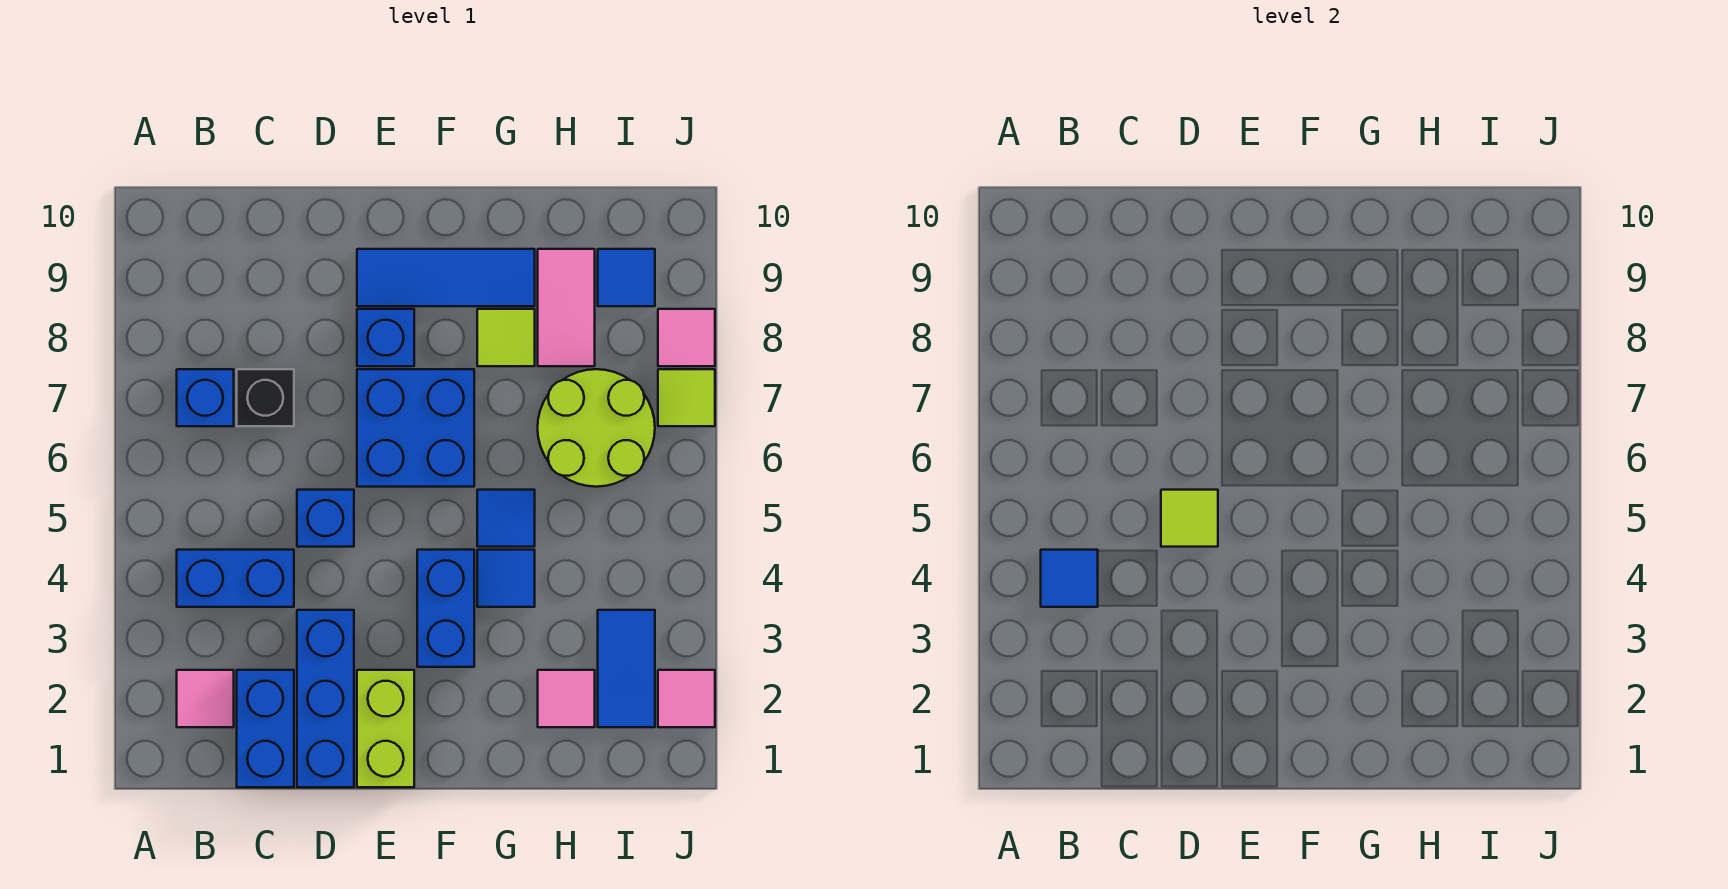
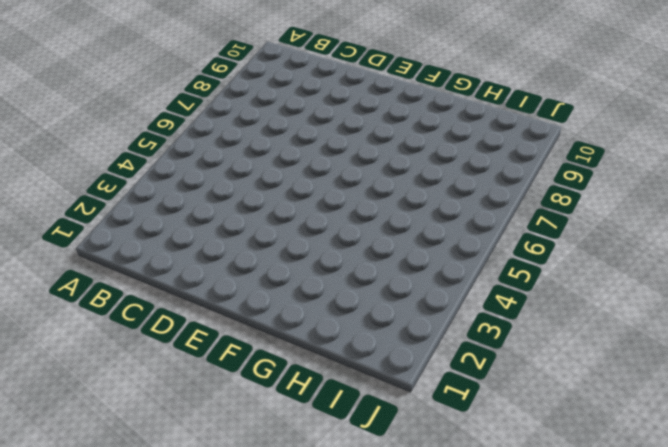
none -> pink 1x1 tile [177,670,234,727]
none -> blue 1x2 brick [177,550,294,607]
none -> blue 1x1 brick [177,369,234,426]

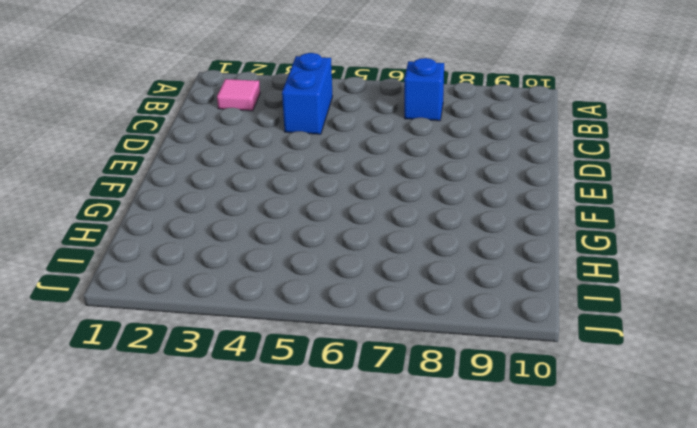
none -> blue 1x2 brick [237,670,294,787]
none -> black 1x1 brick [237,369,294,426]
none -> blue 1x3 brick [297,610,354,787]

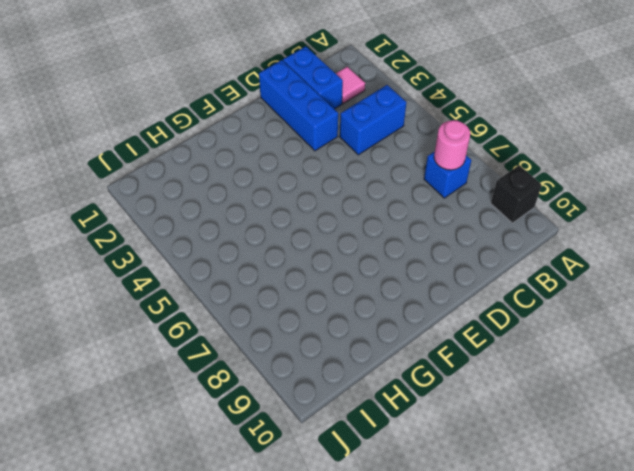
black 1x1 brick [491,165,542,223] -> black 1x1 brick moved to [237,369,294,426]
pink 1x1 round brick [434,120,470,170] -> none
none -> blue 1x1 brick [297,490,354,547]
none -> lime 1x2 brick [357,670,414,787]
none -> blue 2x2 brick [357,369,474,487]

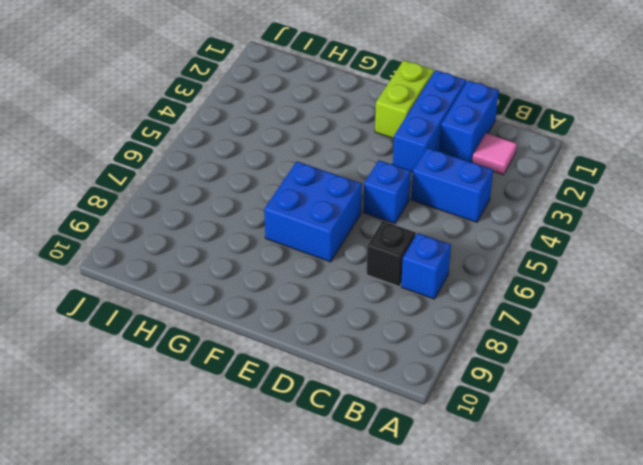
none -> blue 1x1 brick [357,309,414,366]
none -> blue 1x3 tile [357,249,535,306]
none -> blue 1x2 brick [417,550,474,667]

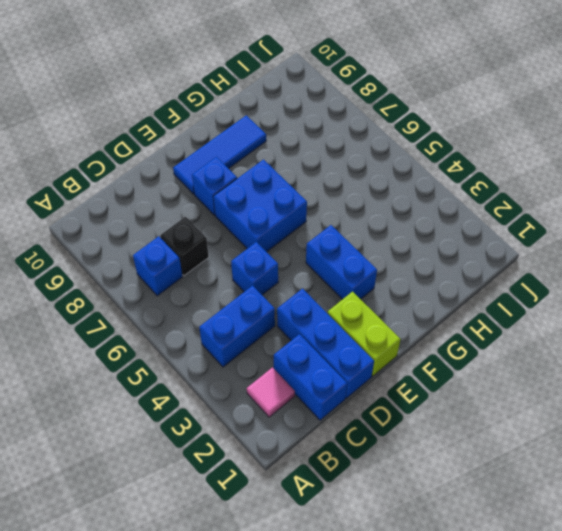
none -> blue 1x1 tile [477,550,535,607]
none -> blue 1x1 tile [477,490,535,547]
none -> lime 1x1 tile [477,309,535,366]

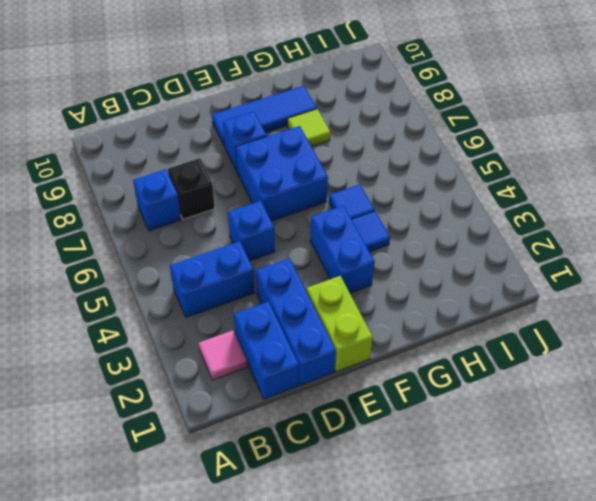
none -> pink 1x1 tile [538,670,595,727]
none -> lime 2x2 round brick [538,369,655,487]
none -> pink 1x2 tile [538,249,595,366]

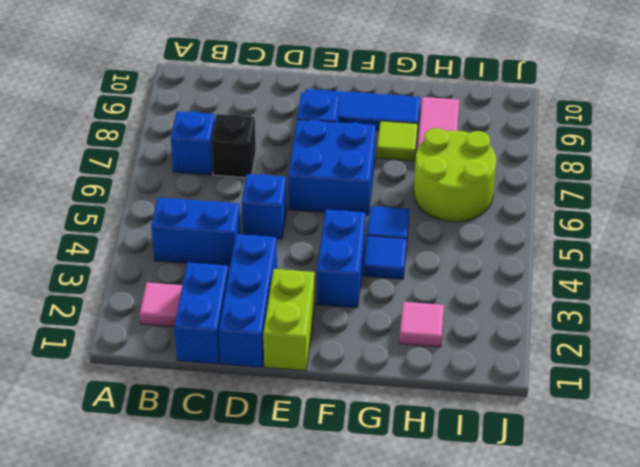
none -> blue 1x2 tile [598,610,655,727]
none -> blue 1x1 tile [598,249,655,306]
none -> pink 1x1 tile [658,670,715,727]

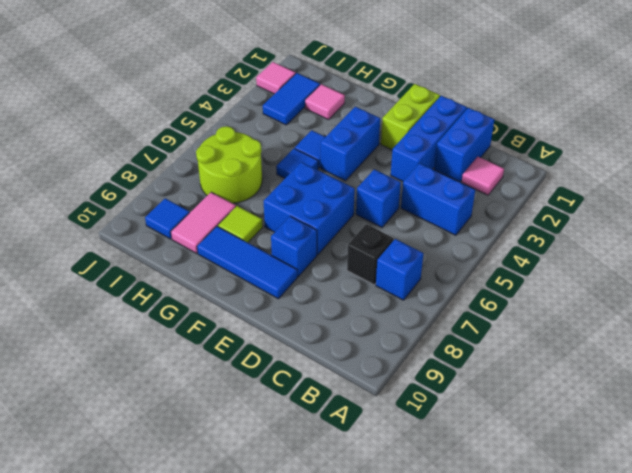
none -> lime 1x1 tile [658,369,715,426]
none -> pink 1x1 tile [658,309,715,366]
none -> blue 1x1 tile [1041,550,1098,607]

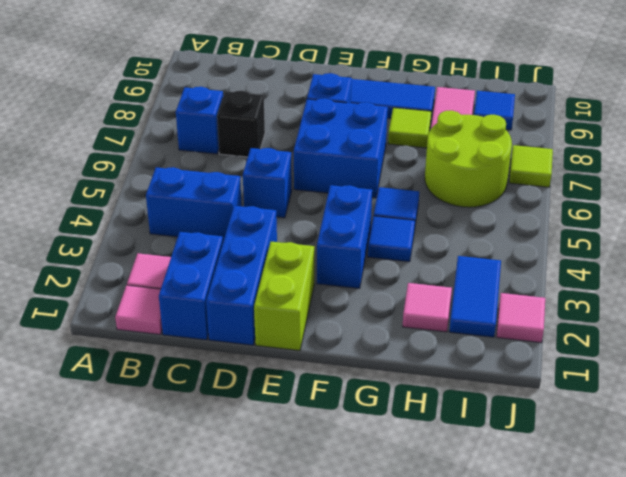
pink 1x1 tile [115,285,162,334] -> pink 1x1 tile moved to [658,309,715,366]
none -> blue 1x1 tile [1041,550,1098,607]
none -> lime 1x1 tile [1161,490,1218,547]

